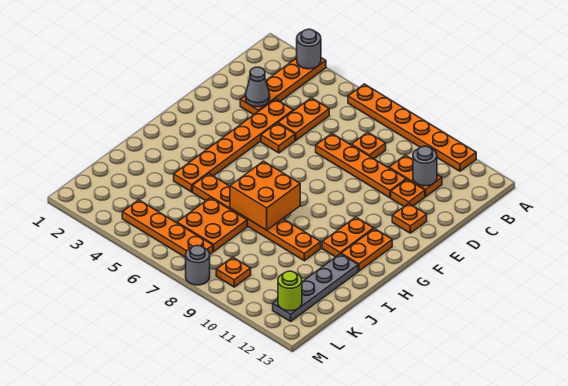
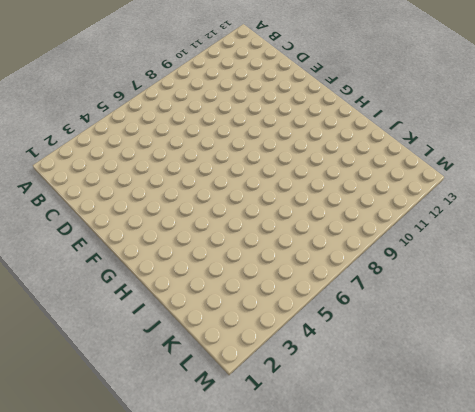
none -> orange 1x4 plate [240,58,326,115]
none -> orange 1x6 plate [348,84,476,171]
none -> orange 1x2 plate [278,98,329,140]

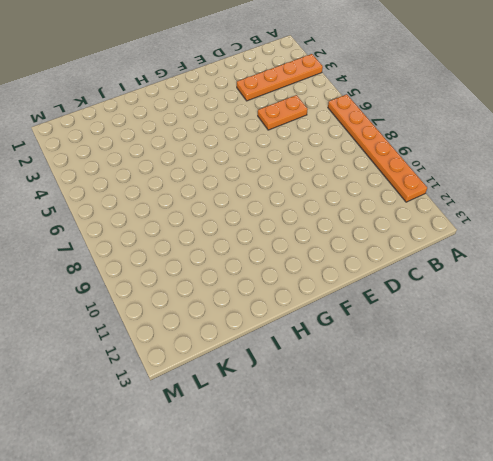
none -> orange 1x1 plate [351,132,386,159]
none -> orange 1x2 plate [389,155,442,196]
none -> orange 1x6 plate [174,99,293,192]

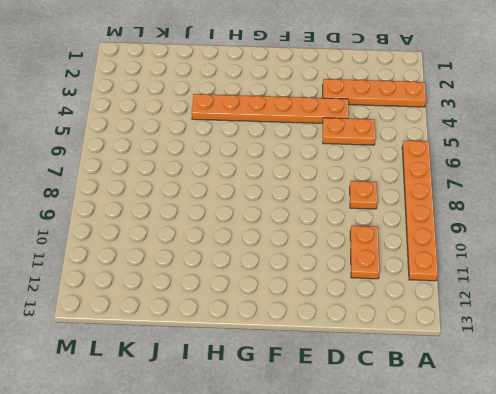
none -> orange 1x4 plate [316,134,406,198]
none -> orange 1x1 plate [391,179,425,206]
none -> orange 1x1 plate [261,123,295,153]

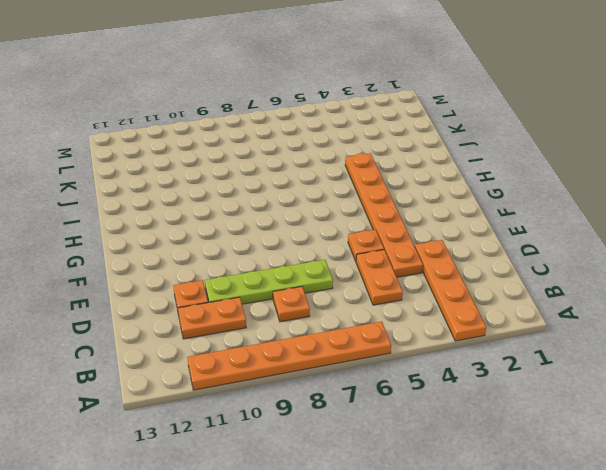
lime 1x4 plate [205,260,333,304] -> orange 1x4 plate [316,134,406,198]
none -> orange 1x1 plate [392,203,427,233]
none -> orange 1x2 plate [322,217,374,257]
none -> orange 1x2 plate [341,229,392,271]

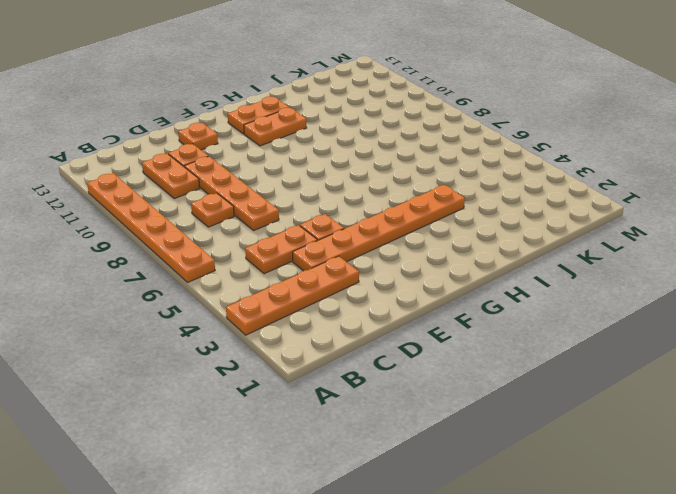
none -> orange 1x6 plate [193,174,321,261]
none -> grey 1x4 plate [273,254,358,321]
none -> orange 2x2 plate [177,198,247,251]

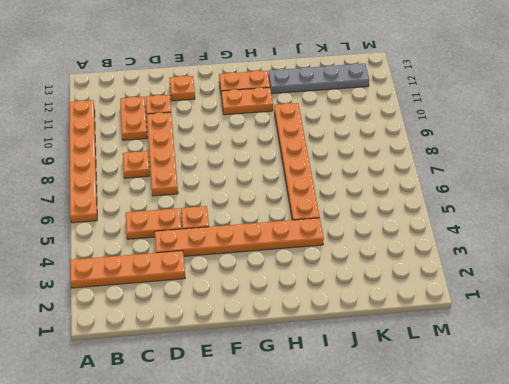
none -> orange 2x2 plate [177,198,247,251]
none -> orange 1x4 plate [122,200,213,258]
none -> orange 1x1 plate [216,257,251,287]

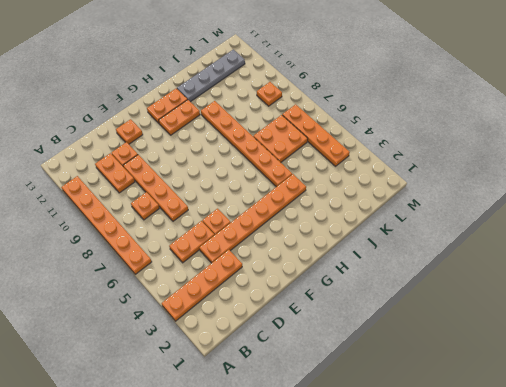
none -> grey 1x1 round brick [186,246,210,285]
none -> grey 1x1 round brick [297,29,321,69]
none -> grey 1x1 round brick [413,146,437,186]

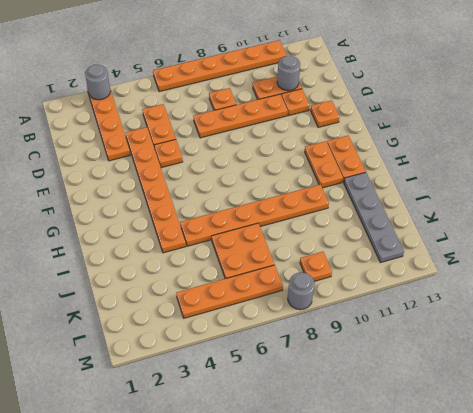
none -> grey 1x1 cone [246,67,270,107]
none -> orange 2x2 brick [230,161,300,230]
none -> lime 1x1 round brick [278,271,302,311]

